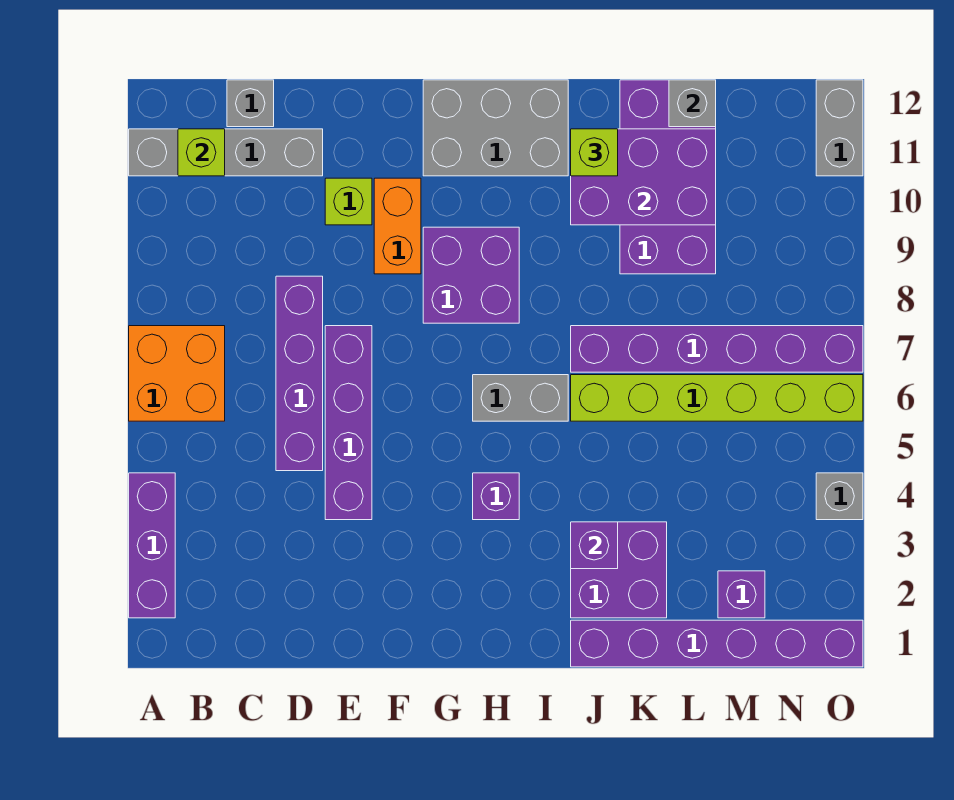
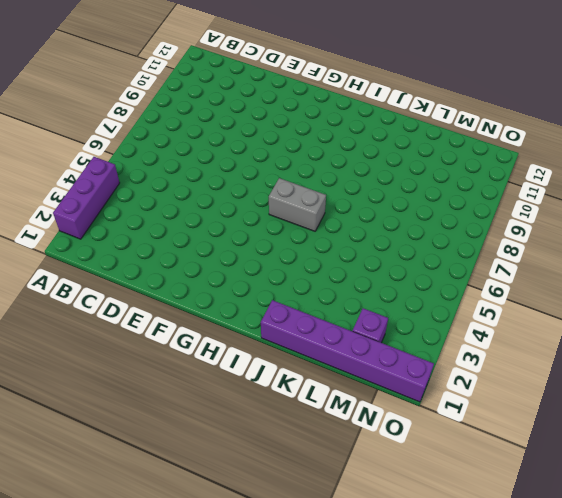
none -> orange 2x2 brick [129,326,225,421]
none -> grey 1x4 brick [129,129,323,176]
none -> grey 1x1 brick [227,80,274,127]

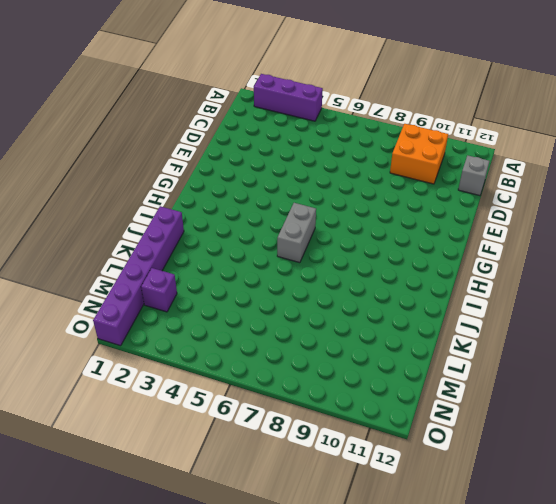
orange 2x2 brick [390,124,448,184] -> orange 2x2 brick moved to [129,326,225,421]
none -> grey 1x4 brick [129,129,323,176]
none -> purple 1x4 brick [276,276,323,471]
none -> purple 1x4 brick [325,326,372,520]

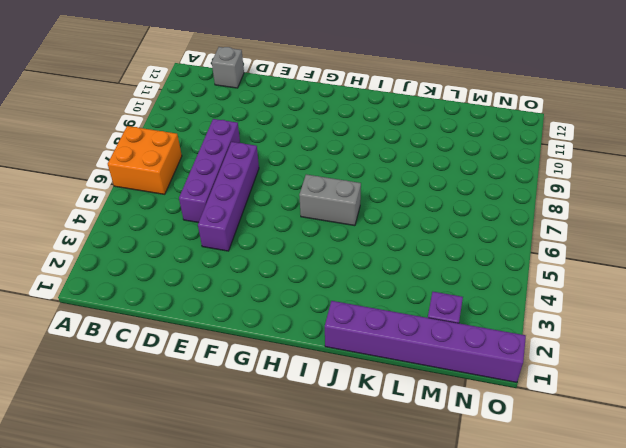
none -> purple 1x3 brick [129,473,175,618]
none -> grey 1x4 brick [129,129,323,176]
none -> lime 1x1 brick [325,178,372,225]

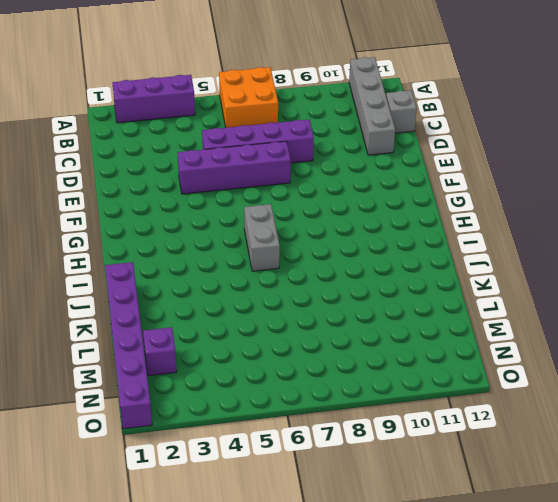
none -> lime 1x1 brick [325,178,372,225]
none -> orange 1x2 brick [374,178,421,274]
none -> purple 2x2 brick [423,227,519,323]

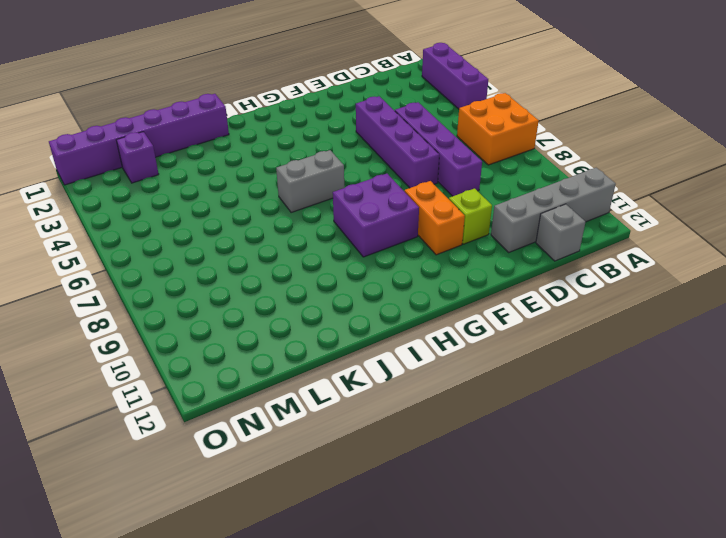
none -> grey 2x3 brick [423,80,568,176]
none -> purple 1x1 brick [473,473,519,520]
none -> purple 2x2 brick [571,522,667,618]

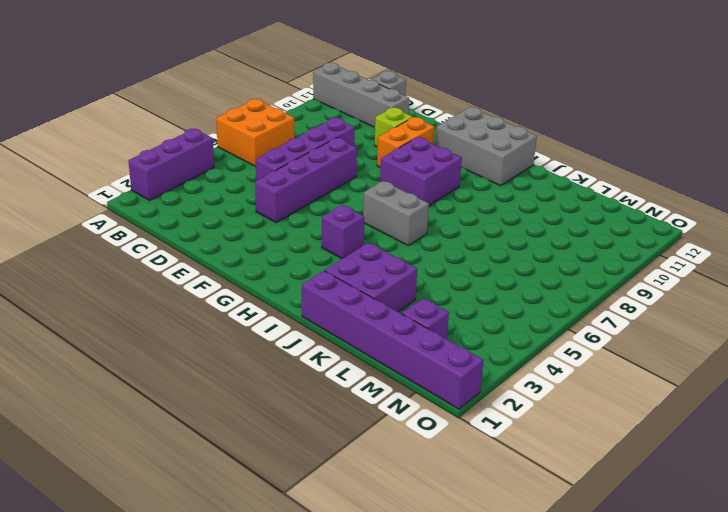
none -> lime 1x6 brick [571,375,863,421]
none -> purple 1x6 brick [571,326,863,372]
none -> purple 2x4 brick [620,80,716,274]

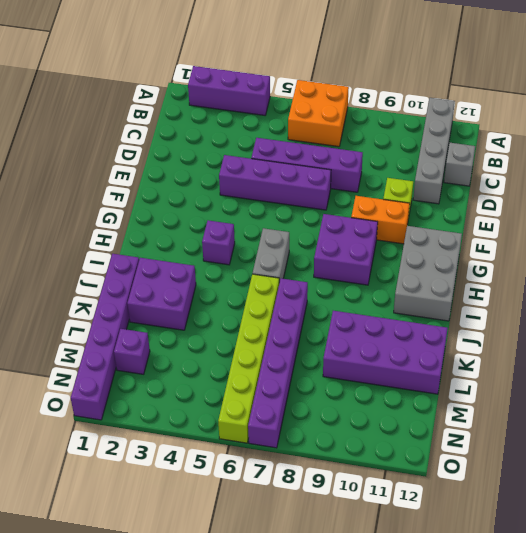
none -> grey 1x1 brick [816,473,863,520]
none -> grey 1x2 brick [816,80,863,176]
none -> lime 1x1 brick [178,129,225,176]

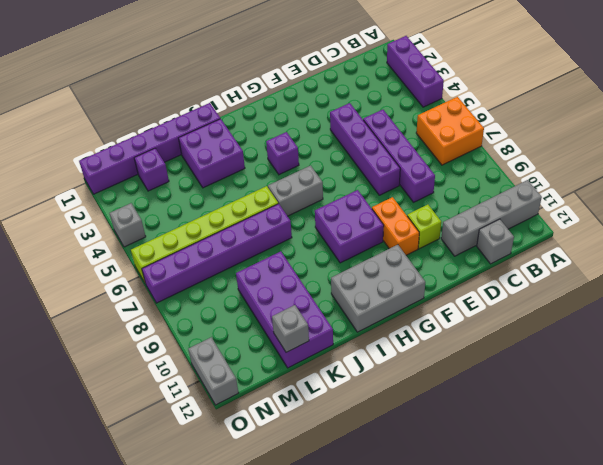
none -> lime 1x1 brick [178,129,225,176]
none -> purple 1x1 brick [571,522,618,569]
none -> purple 2x3 brick [571,129,716,225]

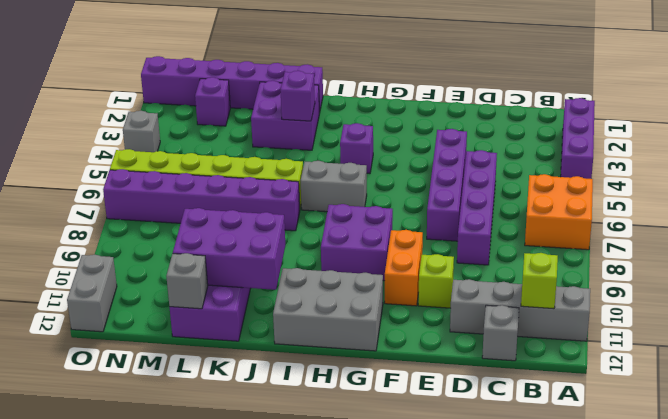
none -> lime 1x1 brick [571,129,618,176]

